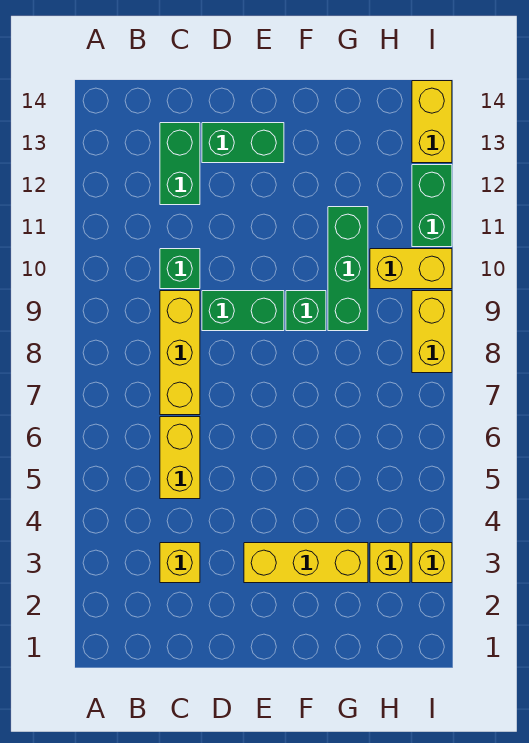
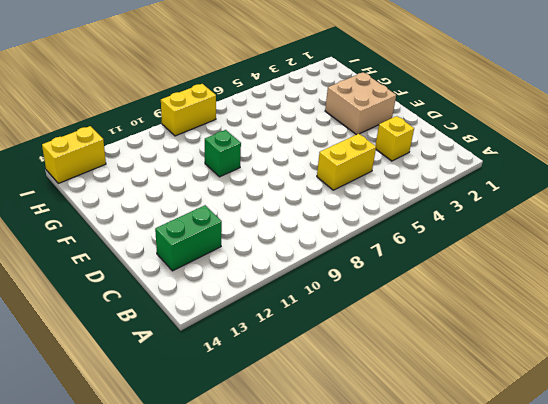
tan 2x2 brick [325,72,396,135] -> yellow 1x3 brick [244,543,368,583]
none -> yellow 1x3 brick [160,291,200,415]
none -> green 1x1 brick [160,249,200,289]
none -> green 1x2 brick [202,291,284,331]

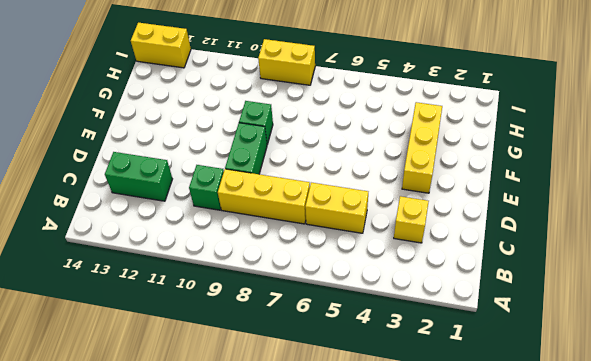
none -> green 1x2 brick [202,123,284,163]
none -> green 1x3 brick [328,207,368,331]
none -> yellow 1x1 brick [370,543,410,583]

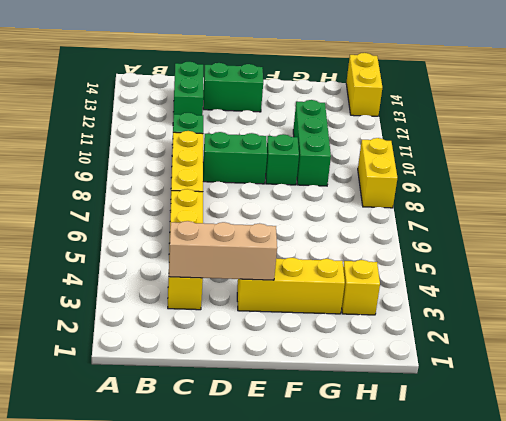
tan 1x3 brick [169,221,277,280] -> none
none -> yellow 1x2 brick [370,249,452,289]
none -> yellow 1x1 brick [412,543,452,583]
none -> green 1x2 brick [412,165,452,247]

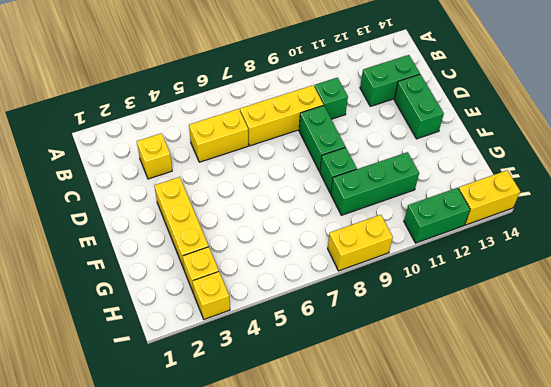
none -> yellow 1x2 brick [370,249,452,289]

